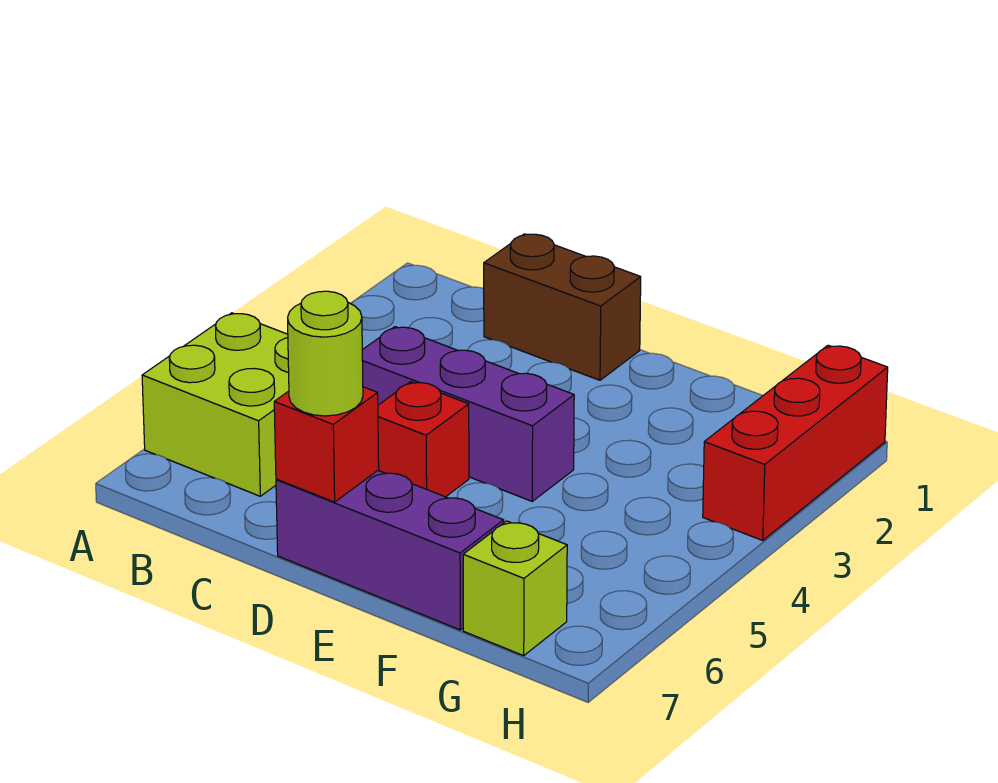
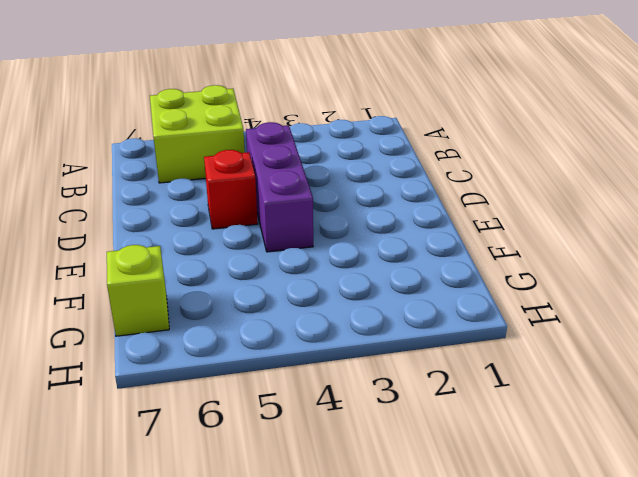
none -> brown 1x2 brick [484,234,641,380]
none -> purple 1x3 brick [276,471,504,630]

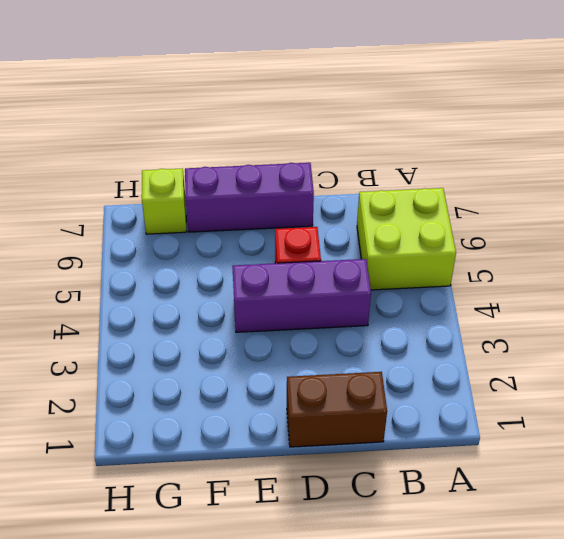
none -> red 1x3 brick [703,345,888,541]
none -> red 1x1 brick [274,387,379,502]

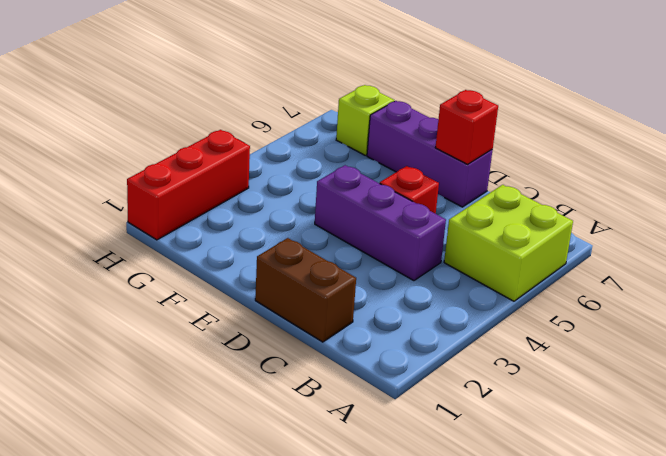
none -> lime 1x1 round brick [288,291,363,416]

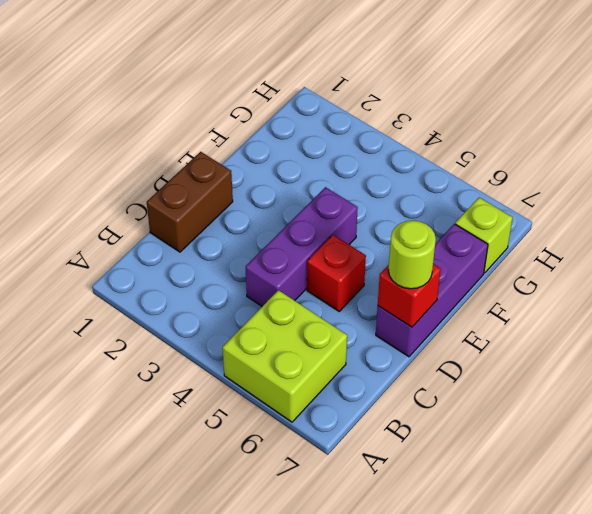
none -> red 1x3 brick [703,345,888,541]

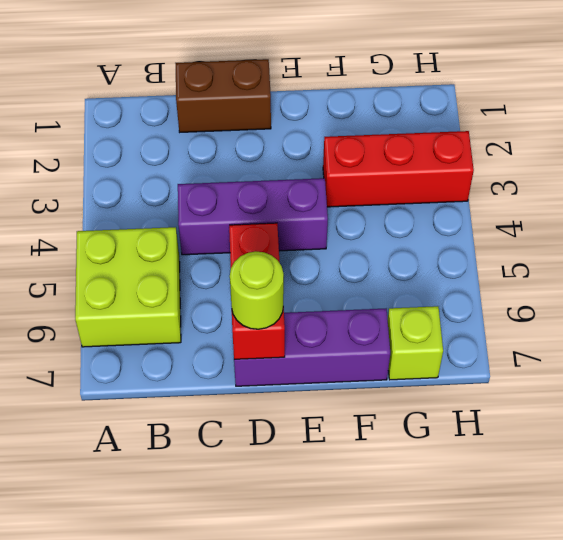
red 1x3 brick [323,131,474,207] -> red 1x3 brick turned to [703,345,888,541]

